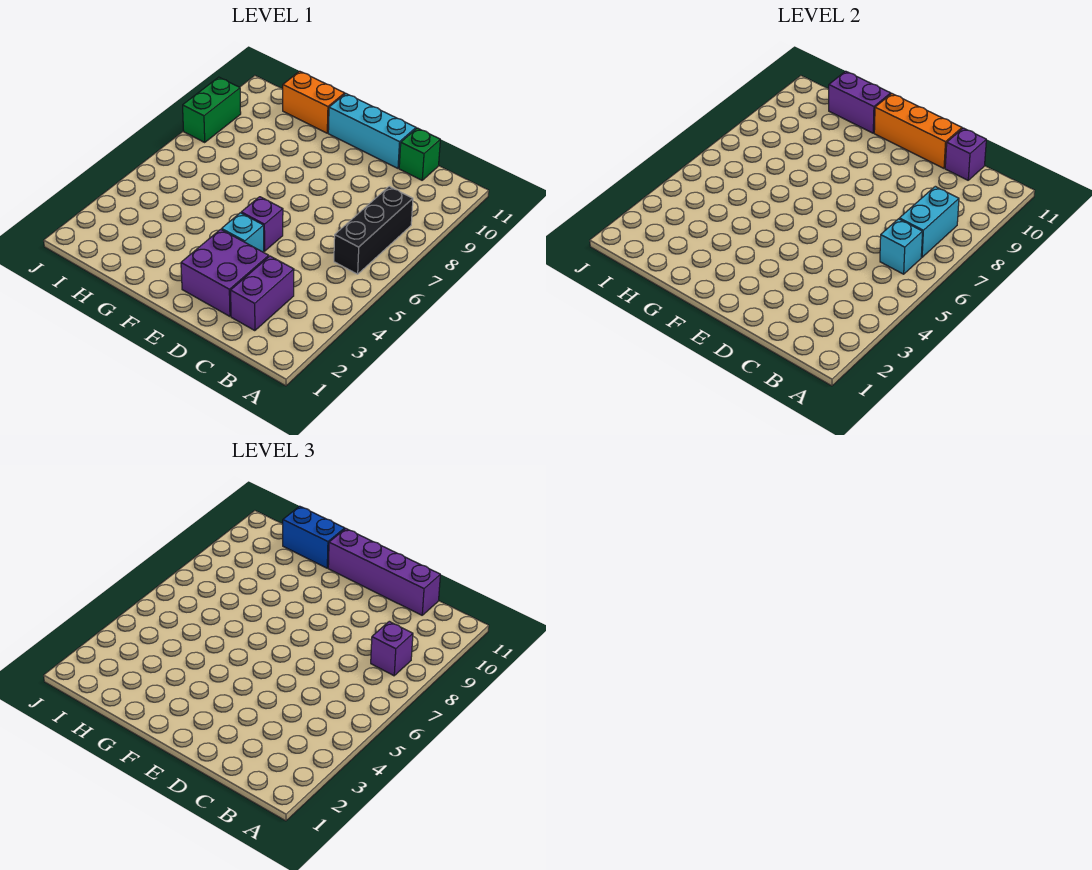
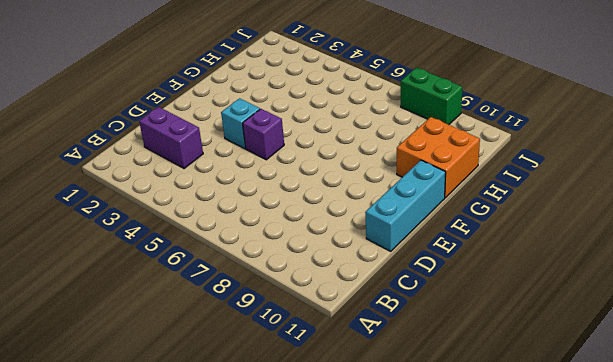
orange 2x2 brick [397,117,480,198] -> orange 1x2 brick [283,71,345,133]
none -> black 1x3 brick [334,186,413,274]
none -> green 1x1 brick [399,128,440,180]
none -> purple 2x2 brick [181,229,269,316]

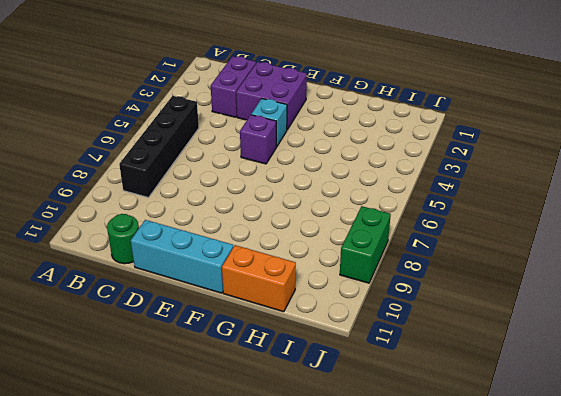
black 1x4 brick [119,96,199,198] -> black 1x3 brick [334,186,413,274]
green 1x1 round brick [107,214,139,264] -> green 1x1 brick [399,128,440,180]
none -> cyan 1x1 brick [880,219,923,274]
none -> cyan 1x2 brick [899,186,959,257]
none -> purple 1x1 brick [945,128,986,180]

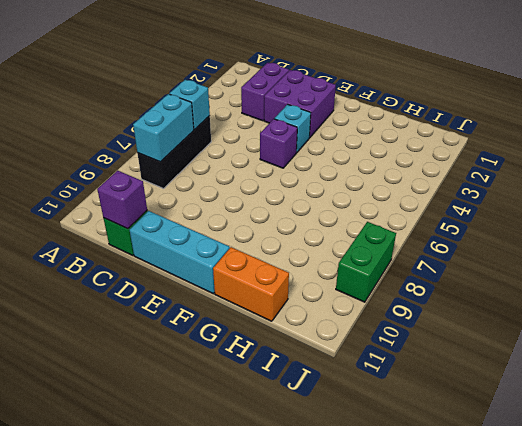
none -> orange 1x3 brick [874,94,962,168]
none -> purple 1x2 brick [829,71,891,133]
none -> purple 1x1 brick [371,621,413,676]

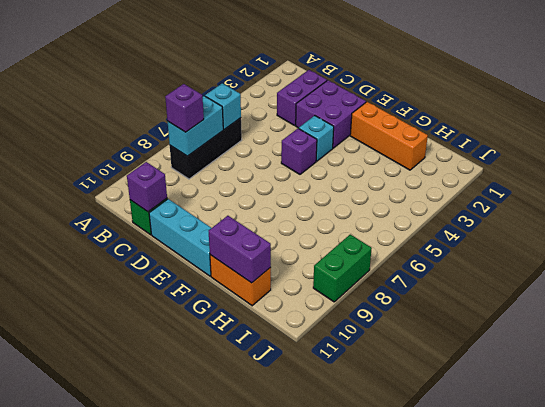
orange 1x3 brick [350,102,428,170] -> orange 1x3 brick moved to [874,94,962,168]
none -> purple 1x4 brick [328,529,440,615]
none -> blue 1x2 brick [283,506,345,568]

